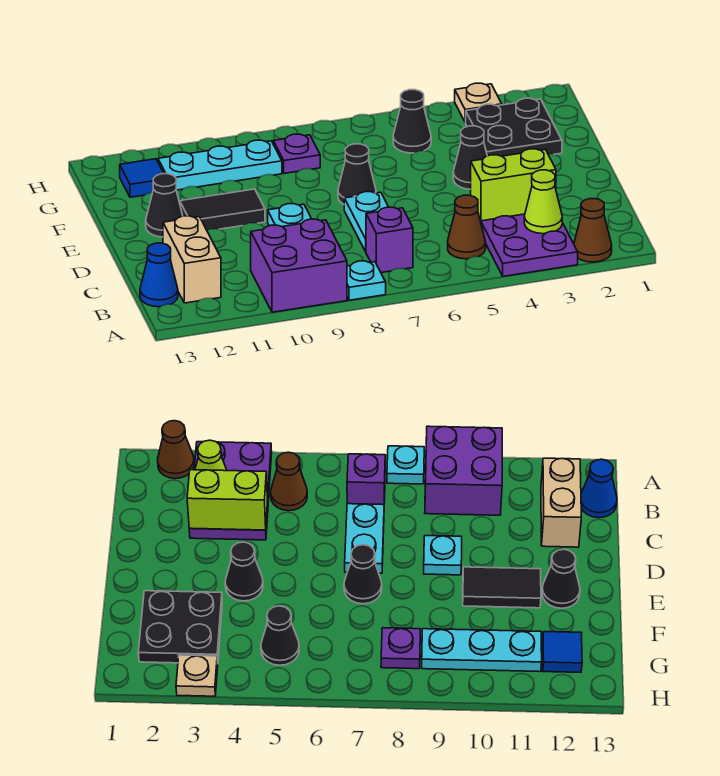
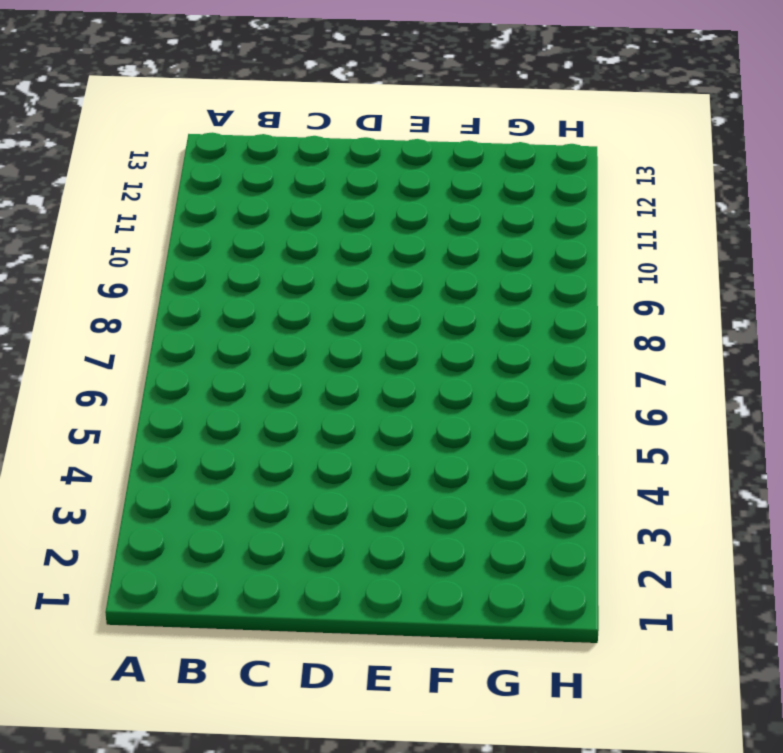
none -> brown 1x1 cone [574,199,612,262]
none -> purple 2x3 plate [480,214,578,276]
none -> cyan 1x1 plate [347,261,386,300]

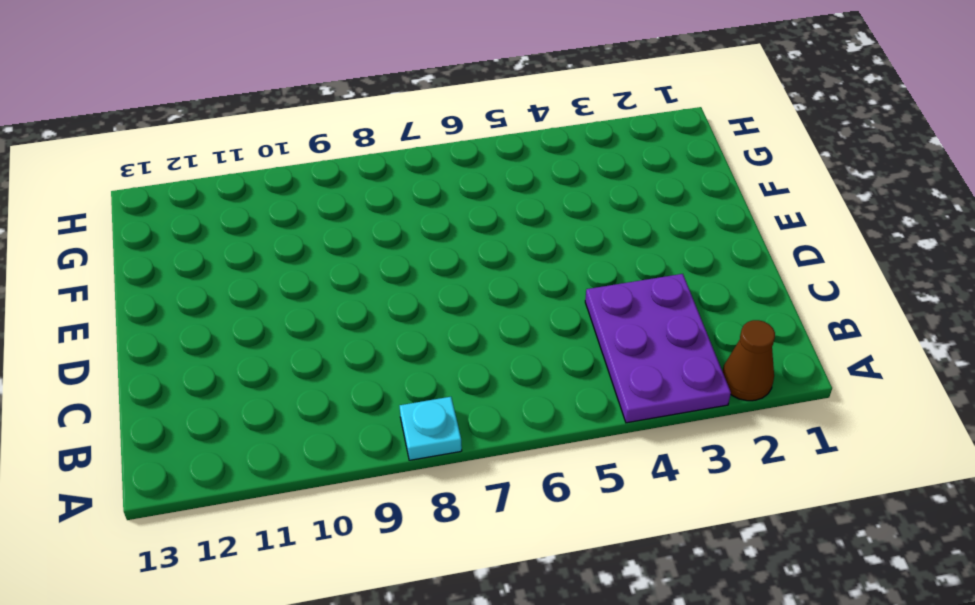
none -> purple 2x2 brick [251,219,347,312]
none -> brown 1x1 cone [448,195,486,259]
none -> purple 1x1 brick [366,207,413,273]

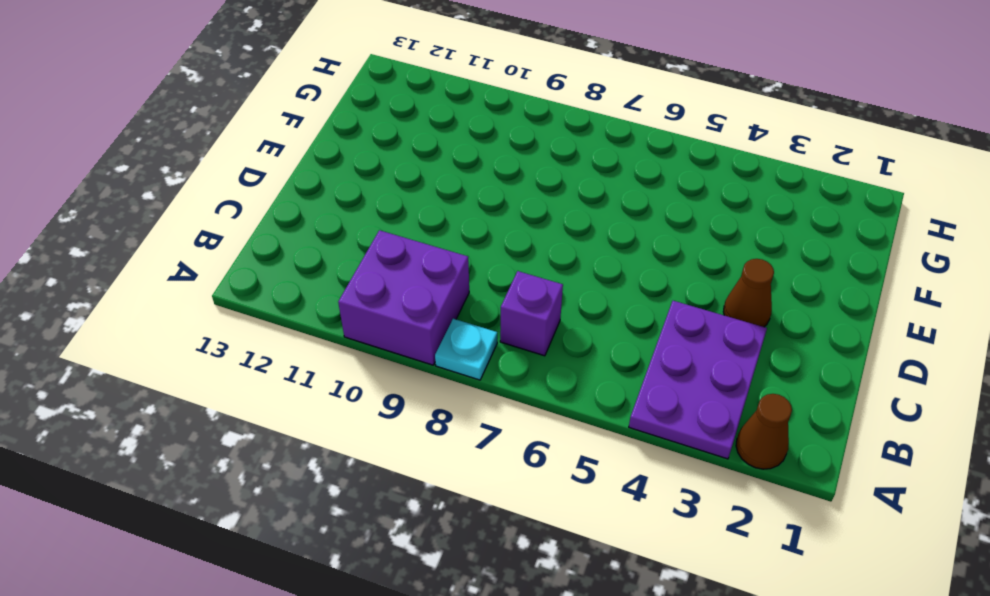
brown 1x1 cone [723,259,774,327] -> brown 1x1 cone moved to [448,195,486,259]
none -> tan 1x2 brick [163,216,221,303]
none -> blue 1x1 cone [140,243,178,307]
none -> cyan 1x2 plate [344,192,388,252]

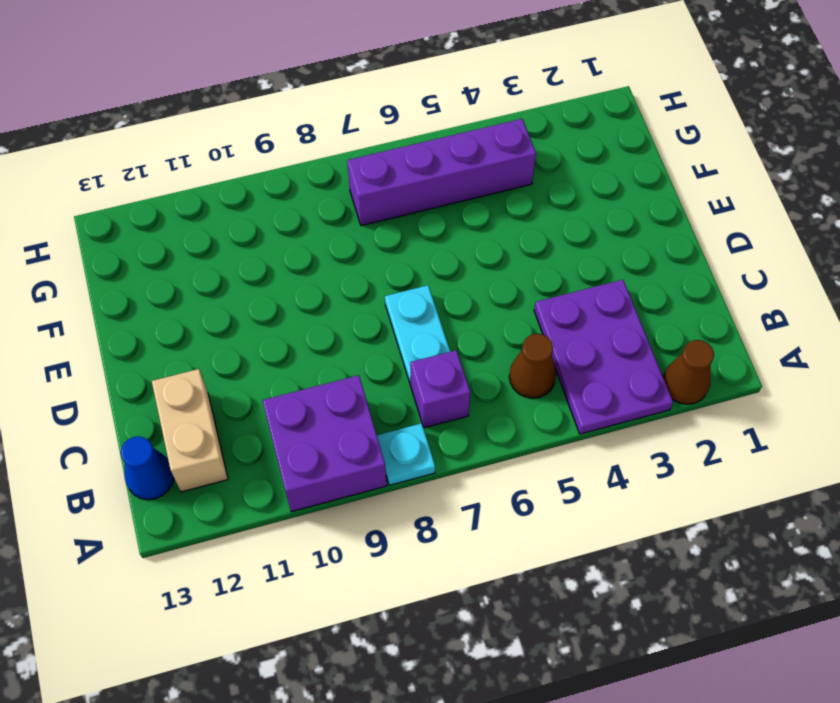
purple 1x4 brick [347,119,536,226] -> black 1x1 cone [393,90,431,153]
none -> cyan 1x1 plate [268,204,311,227]
none -> black 1x1 cone [453,126,487,189]
none -> black 1x1 cone [338,144,376,204]

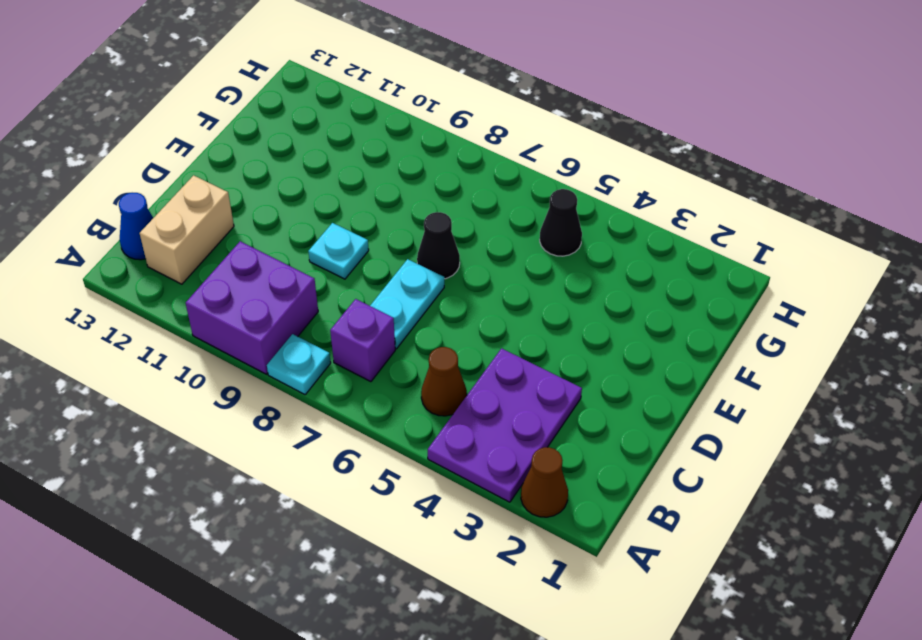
none -> black 1x1 cone [453,126,487,189]
none -> black 1x2 tile [180,189,265,230]
none -> black 1x1 cone [146,174,183,237]

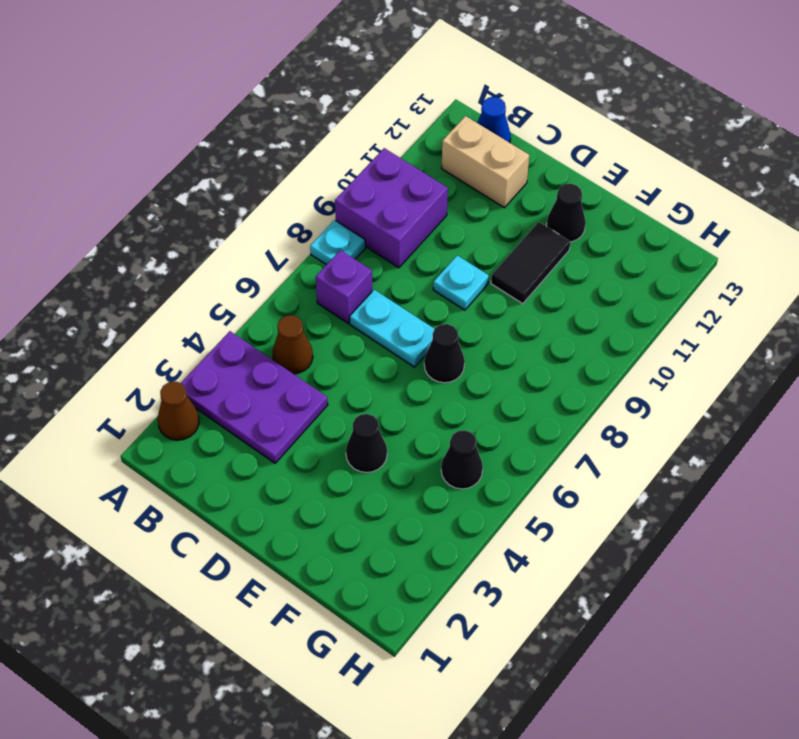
none -> black 2x2 plate [466,98,562,156]
none -> purple 1x1 plate [273,134,320,173]
none -> cyan 1x3 plate [158,140,282,190]

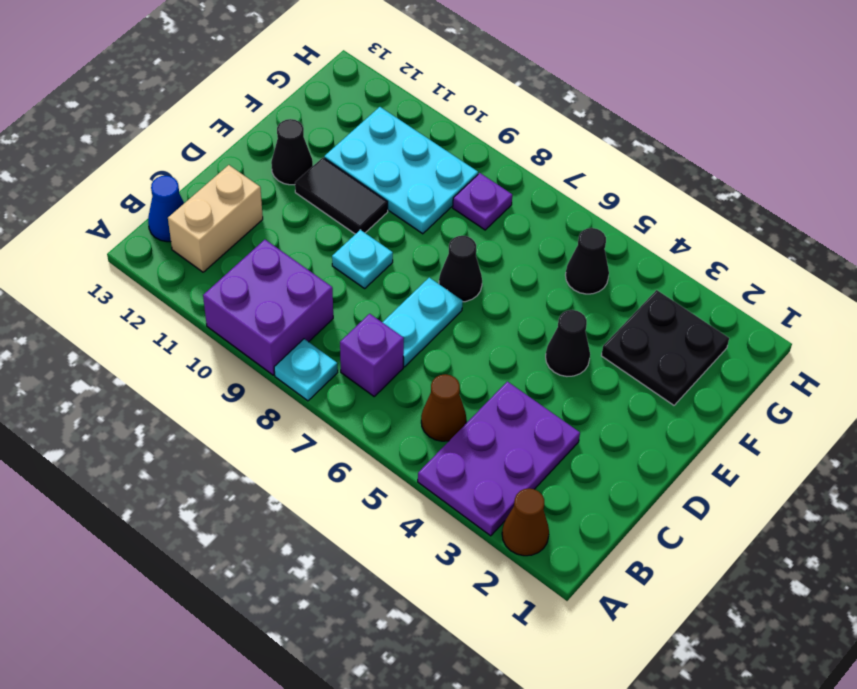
cyan 2x3 plate [324,107,478,234] -> cyan 1x3 plate [158,140,282,190]
none -> blue 1x1 tile [120,159,164,197]
none -> tan 1x1 plate [455,83,502,123]
none -> lime 1x1 cone [524,170,562,234]

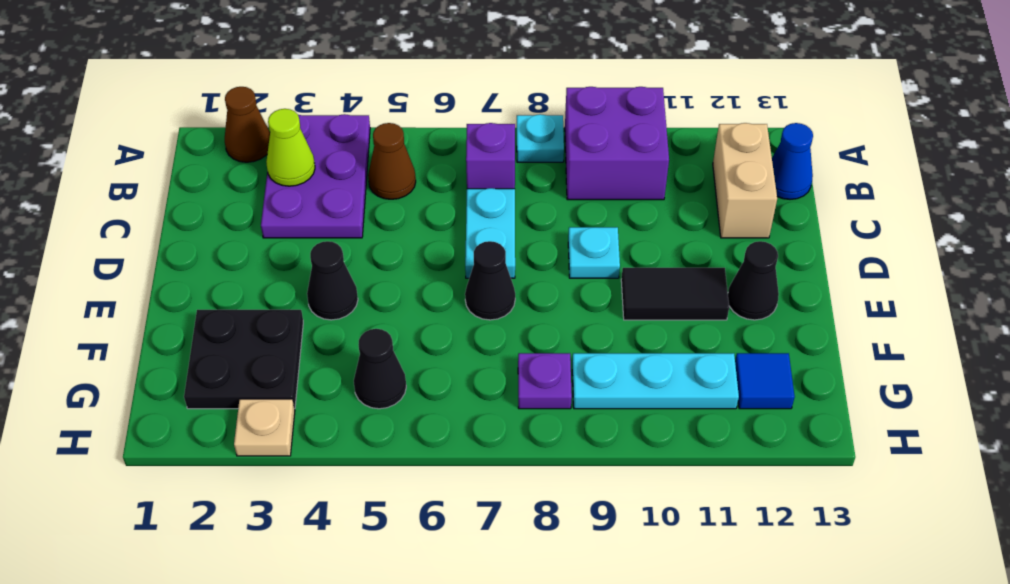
none -> lime 1x2 brick [471,149,556,221]

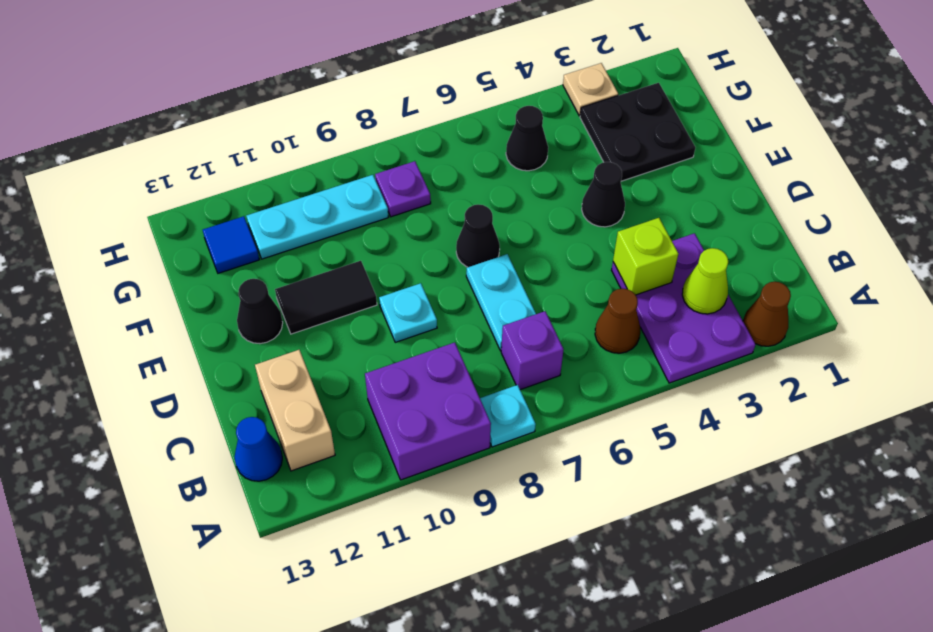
lime 1x1 brick [613,218,678,295] -> lime 1x2 brick [471,149,556,221]

